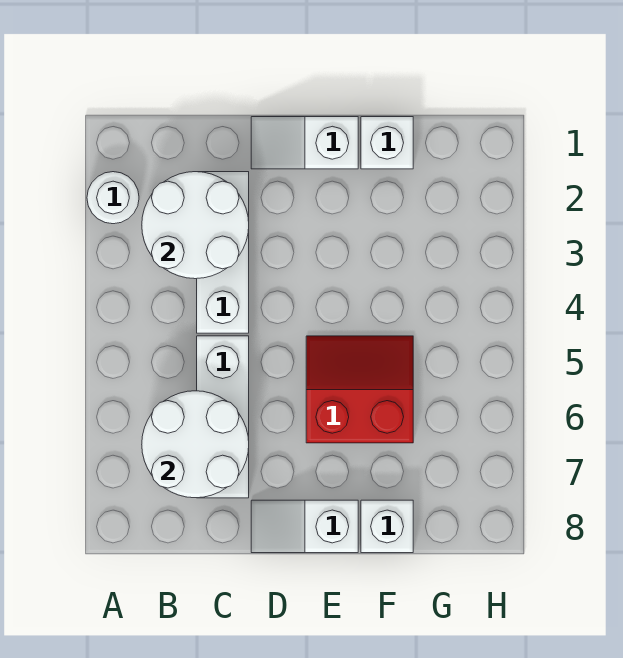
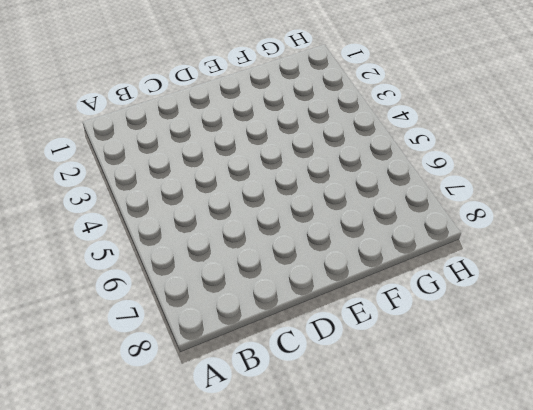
none -> white 1x1 round brick [87,172,139,224]
none -> white 1x3 brick [197,172,249,333]

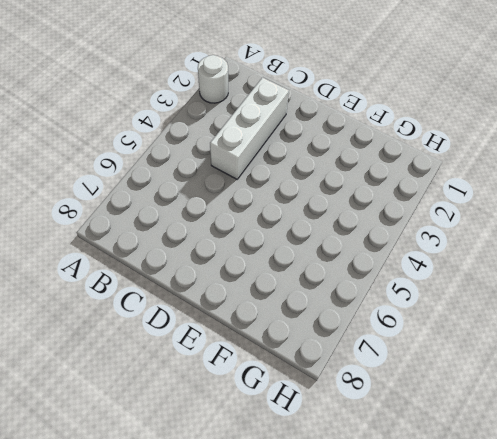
none -> white 1x3 brick [197,336,249,498]
none -> white 1x2 slope [251,117,358,169]

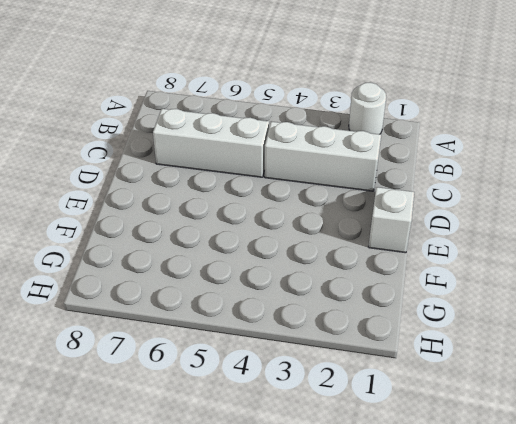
none -> white 1x2 slope [251,500,358,553]
none -> red 2x2 slope [306,336,413,443]

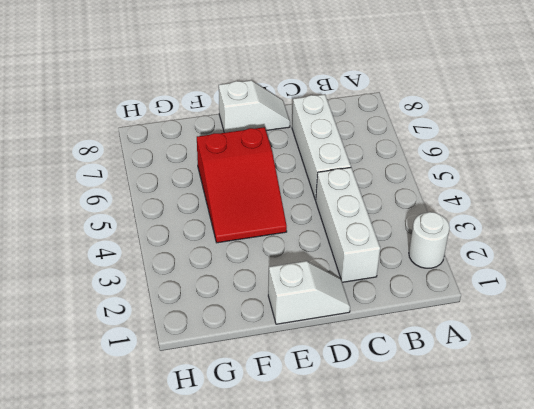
red 2x3 slope [197,127,287,243] -> red 2x2 slope [306,336,413,443]
none -> white 1x1 brick [361,117,413,169]
none -> white 1x1 brick [361,500,413,553]

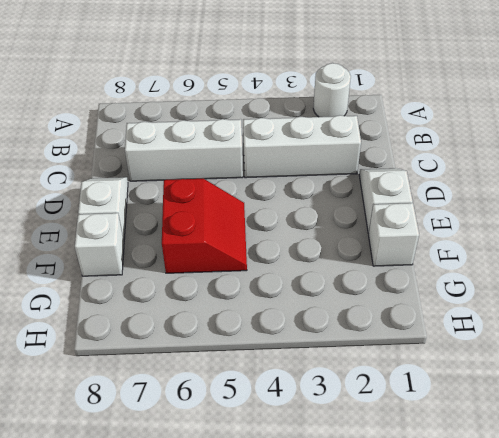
none -> white 2x2 round brick [142,172,249,279]
none -> white 2x2 round brick [142,391,249,498]

